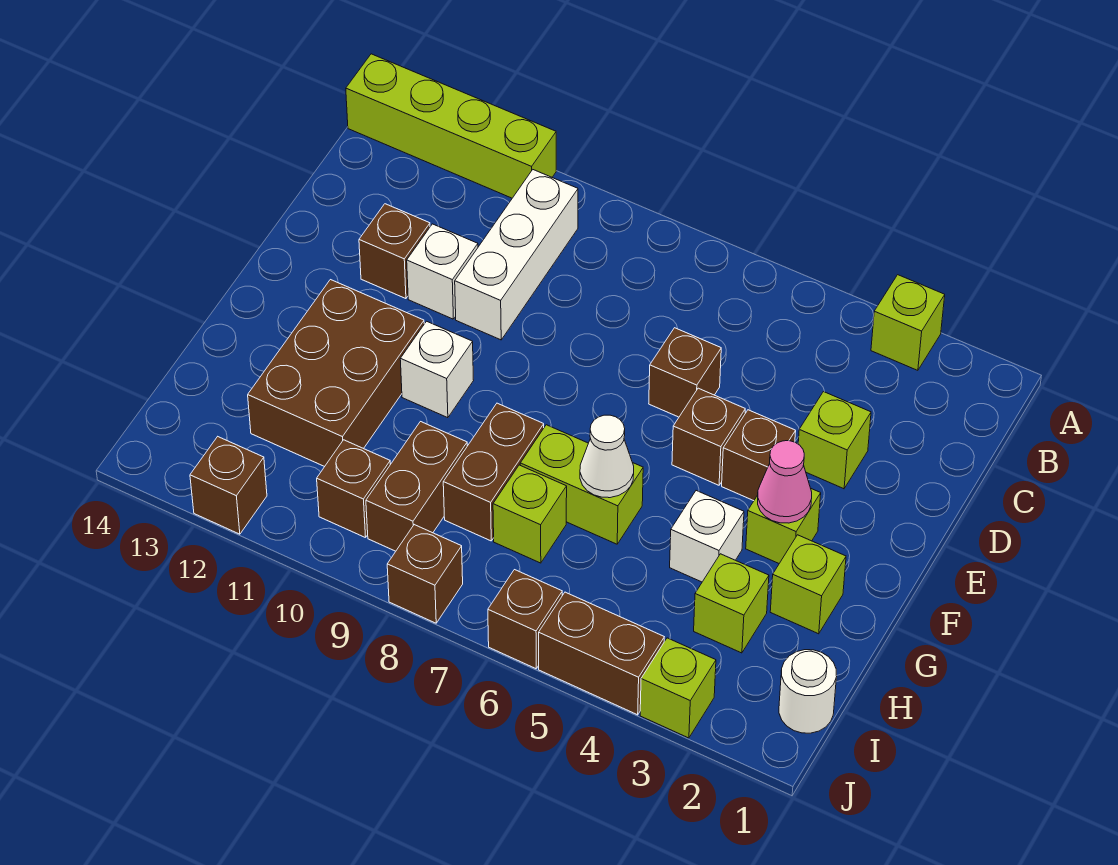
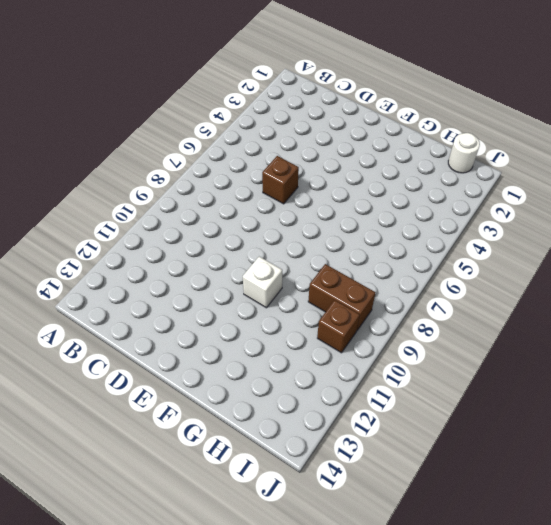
none -> lime 1x1 brick [871,275,945,370]
none -> lime 1x4 brick [346,54,556,198]
none -> white 1x3 brick [455,170,578,340]

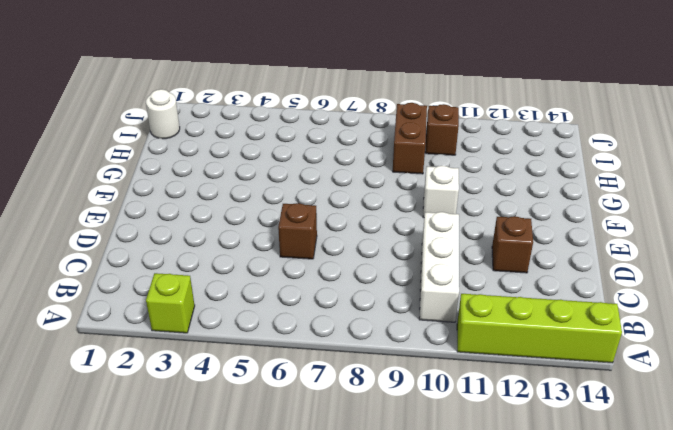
none -> lime 1x1 brick [798,392,871,489]
none -> white 1x1 brick [407,224,478,319]
none -> brown 1x1 brick [722,410,796,501]

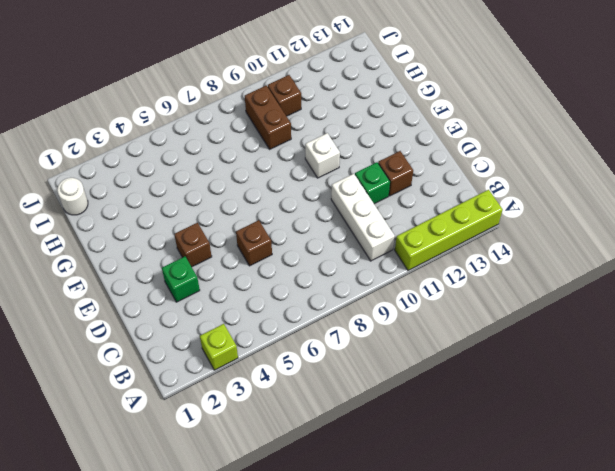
green 1x1 brick [162,257,200,302] -> lime 1x1 brick [798,392,871,489]
green 1x1 brick [355,162,390,204] -> white 1x1 brick [407,224,478,319]
none -> brown 1x1 brick [672,388,745,485]
none -> lime 1x1 brick [746,489,821,563]
none -> brown 2x3 brick [248,280,424,467]

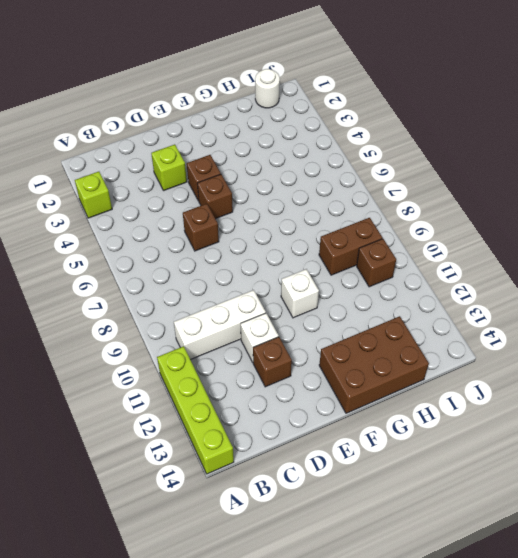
brown 2x3 brick [319,316,429,413] -> brown 2x3 brick moved to [248,280,424,467]
none -> lime 1x1 brick [746,489,821,563]
none -> lime 1x1 brick [770,535,846,634]
none -> white 1x1 brick [670,491,744,582]

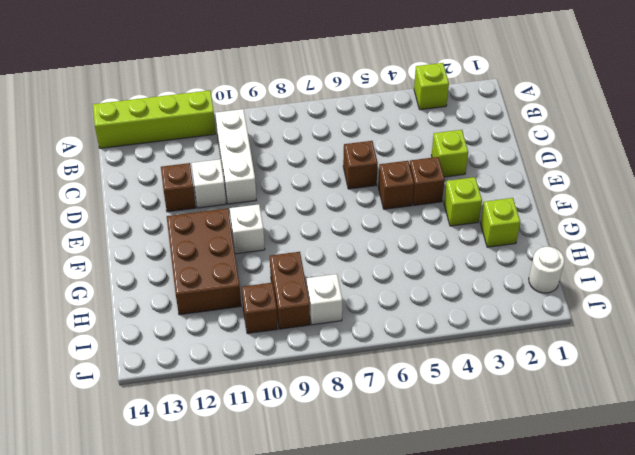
white 1x1 brick [307,274,342,325] -> white 1x1 brick moved to [670,491,744,582]
none -> lime 1x2 brick [520,425,643,544]
none -> brown 1x2 brick [443,403,544,541]
none -> lime 1x1 brick [694,554,769,653]

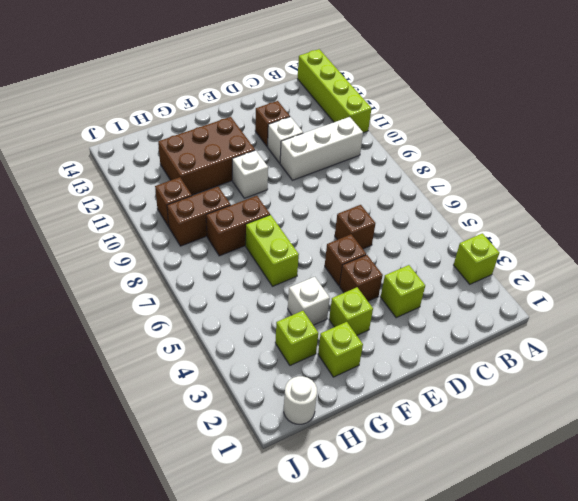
none -> lime 1x1 brick [493,465,567,563]
none -> lime 1x1 brick [640,638,716,738]
none -> brown 1x2 brick [539,592,664,715]

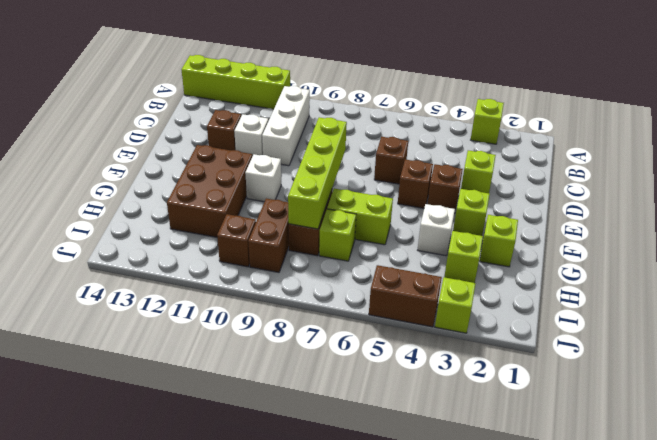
lime 1x4 brick [288,117,347,229] -> none
none -> white 1x1 round brick [779,650,837,733]
none -> brown 1x1 brick [488,570,562,669]
none -> brown 1x1 brick [387,525,463,623]

